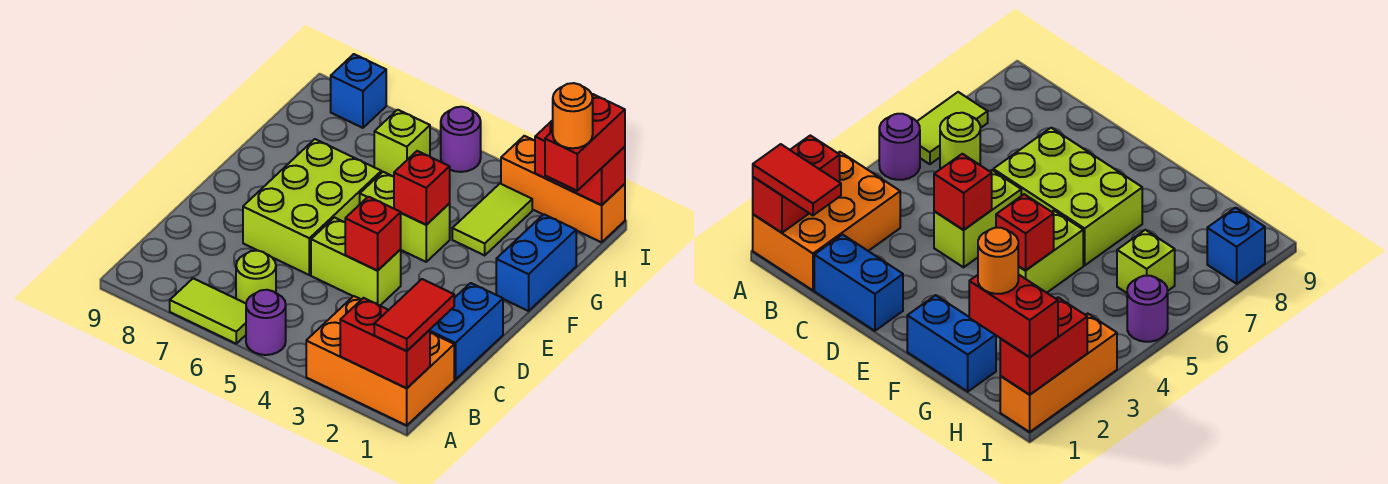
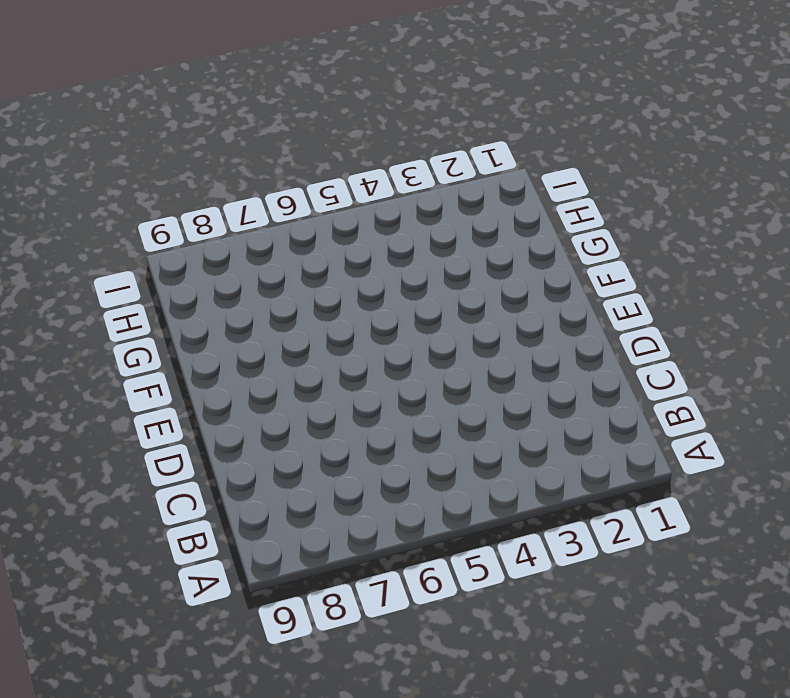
none -> orange 2x3 brick [306,296,454,425]
none -> purple 1x1 round brick [246,290,286,355]
none -> lime 1x2 tile [170,278,246,344]

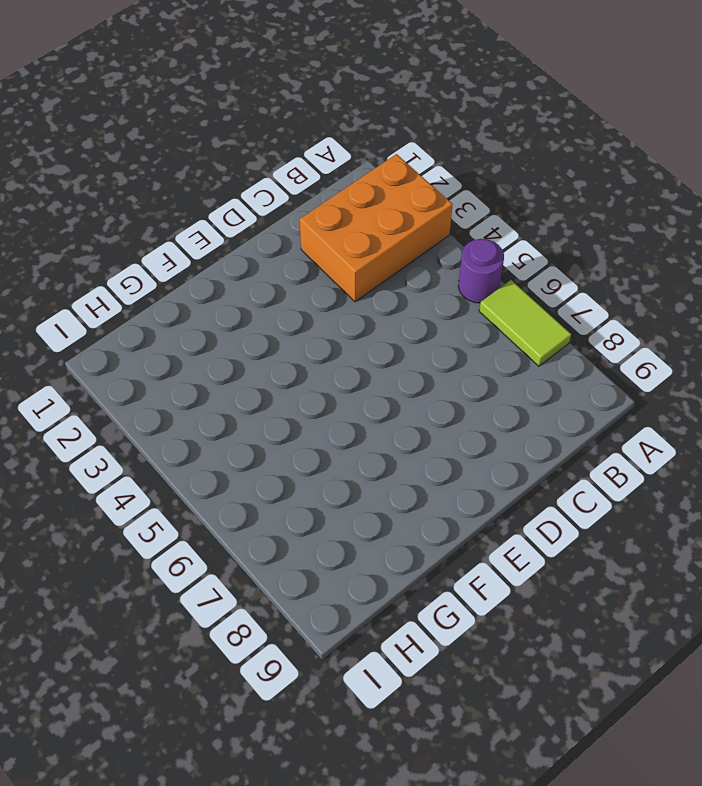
orange 2x3 brick [300,154,453,302] -> orange 2x3 brick turned to [306,296,454,425]
none -> lime 1x1 round brick [236,251,276,303]
none -> blue 1x2 brick [430,283,503,380]
none -> lime 1x2 brick [311,217,401,305]

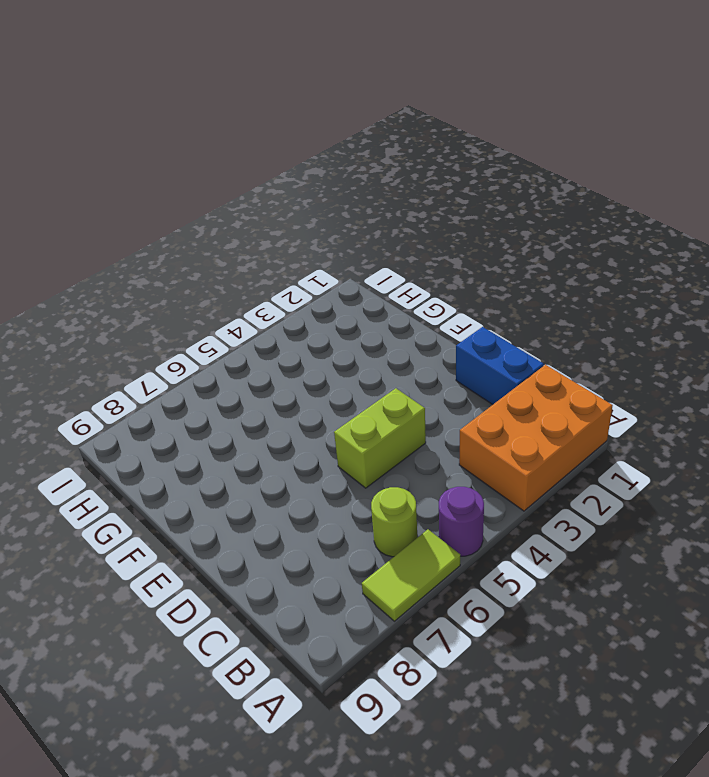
none -> lime 2x3 brick [243,139,381,275]
none -> blue 1x2 brick [496,214,576,311]
none -> lime 1x2 brick [360,172,450,262]

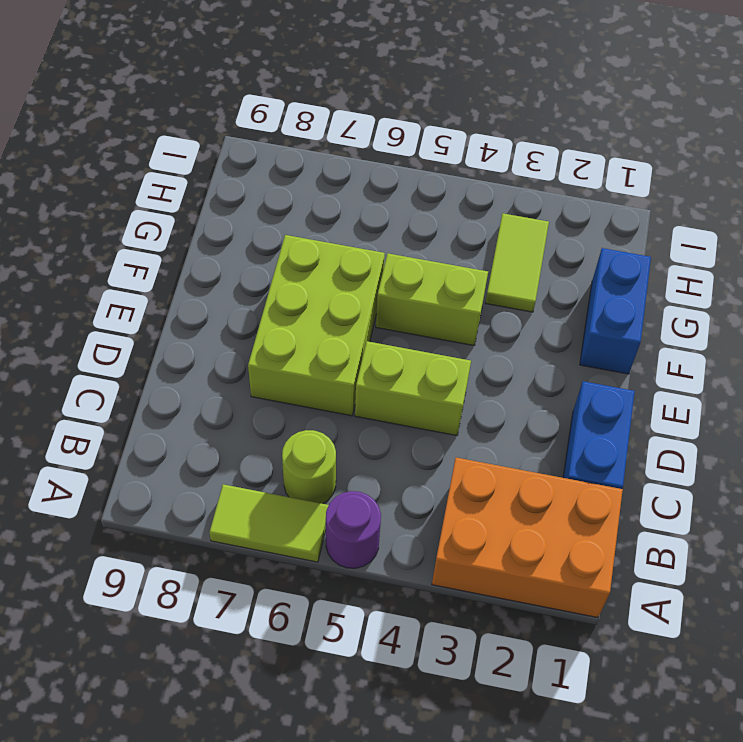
none -> lime 1x1 brick [374,110,430,176]
none -> orange 1x3 brick [501,136,625,242]
none -> purple 1x1 round brick [441,107,481,172]

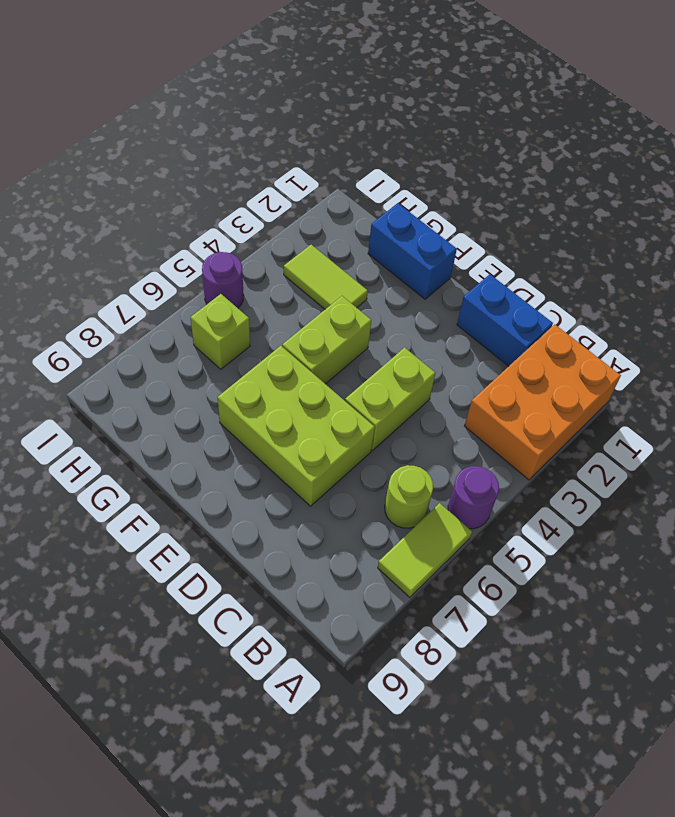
none -> orange 1x3 brick [501,136,625,242]
none -> blue 1x1 brick [331,54,386,128]
none -> red 1x2 brick [340,298,430,388]

